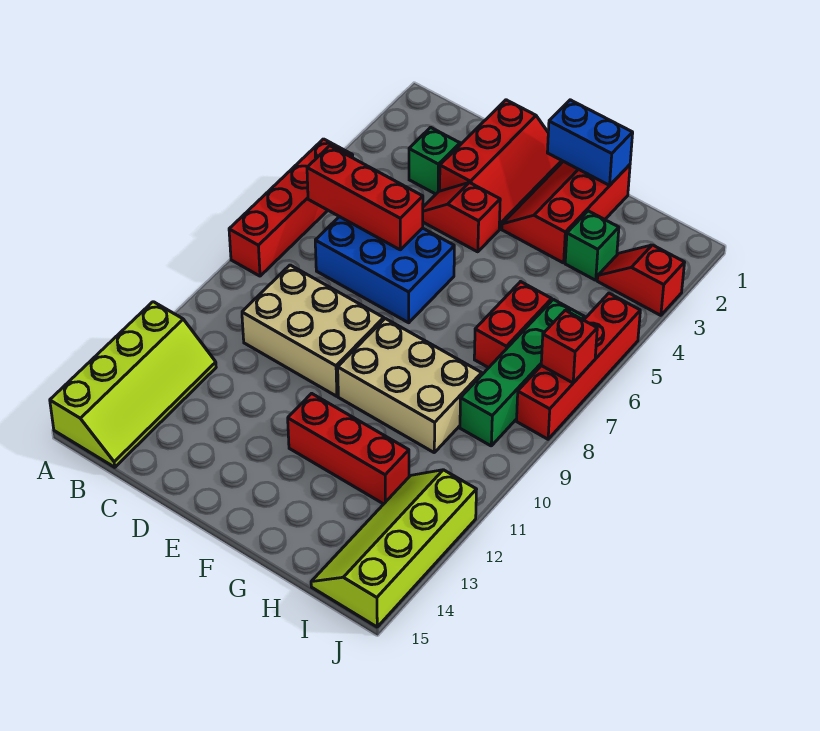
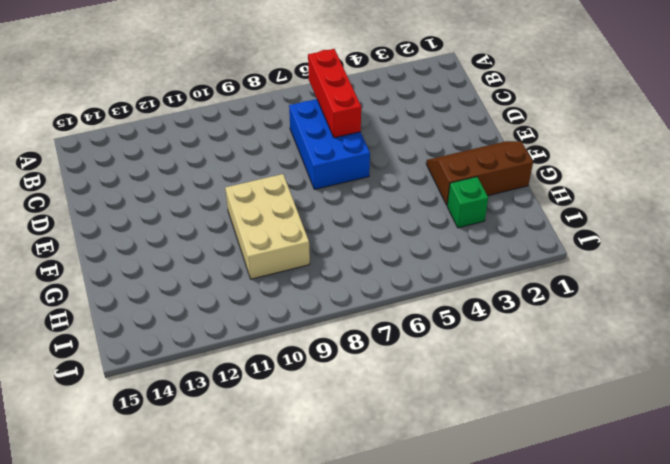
brown 2x3 slope [426,141,533,205] -> red 2x3 slope [502,161,630,263]
none -> red 1x4 brick [229,139,353,276]
none -> lime 2x4 slope [50,302,216,467]
none -> green 1x1 brick [409,127,460,194]

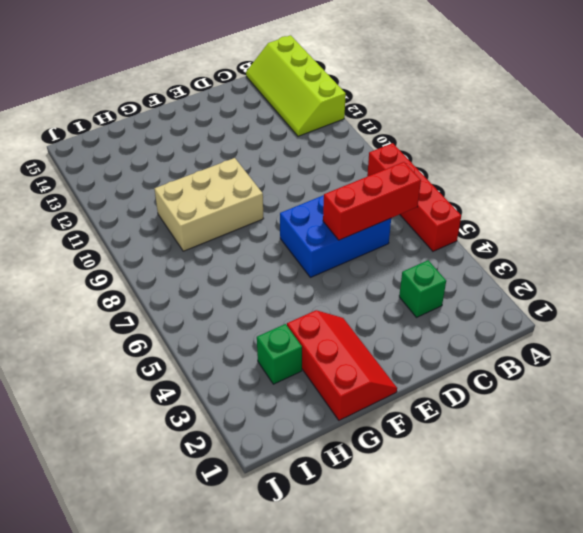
none -> tan 2x3 brick [242,265,384,396]
none -> red 2x3 slope [440,100,563,229]
none -> red 1x2 slope [423,183,500,252]

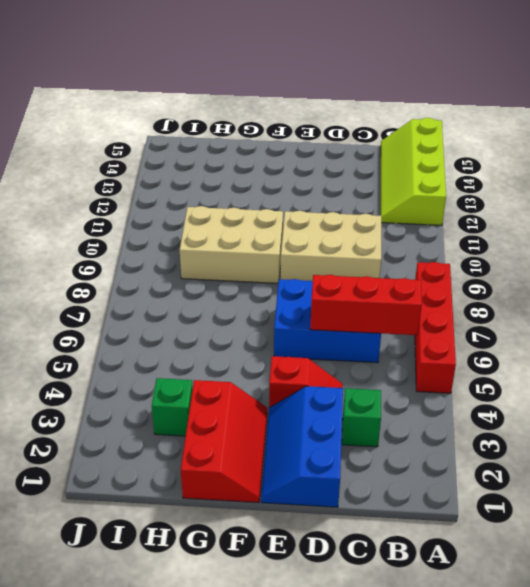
blue 2x3 slope [261,386,343,507] -> red 2x3 slope [440,100,563,229]
none -> red 1x3 brick [288,393,409,504]
none -> red 1x2 brick [474,282,552,368]
none -> red 1x2 slope [597,245,685,315]

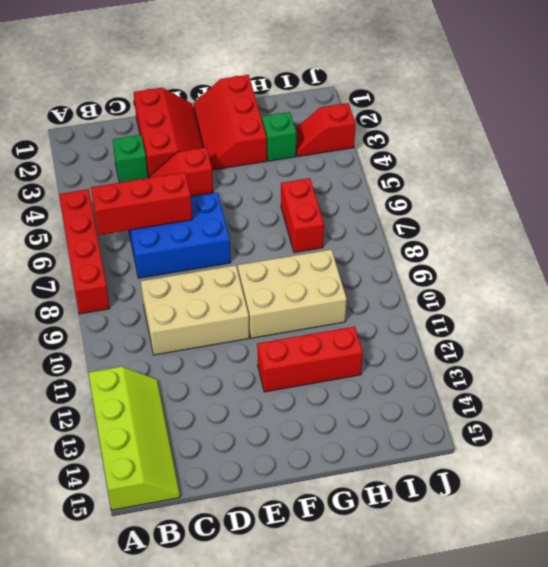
none -> green 1x4 brick [460,299,585,446]
none -> lime 2x4 slope [311,470,477,627]
none -> red 1x4 brick [517,293,640,439]

